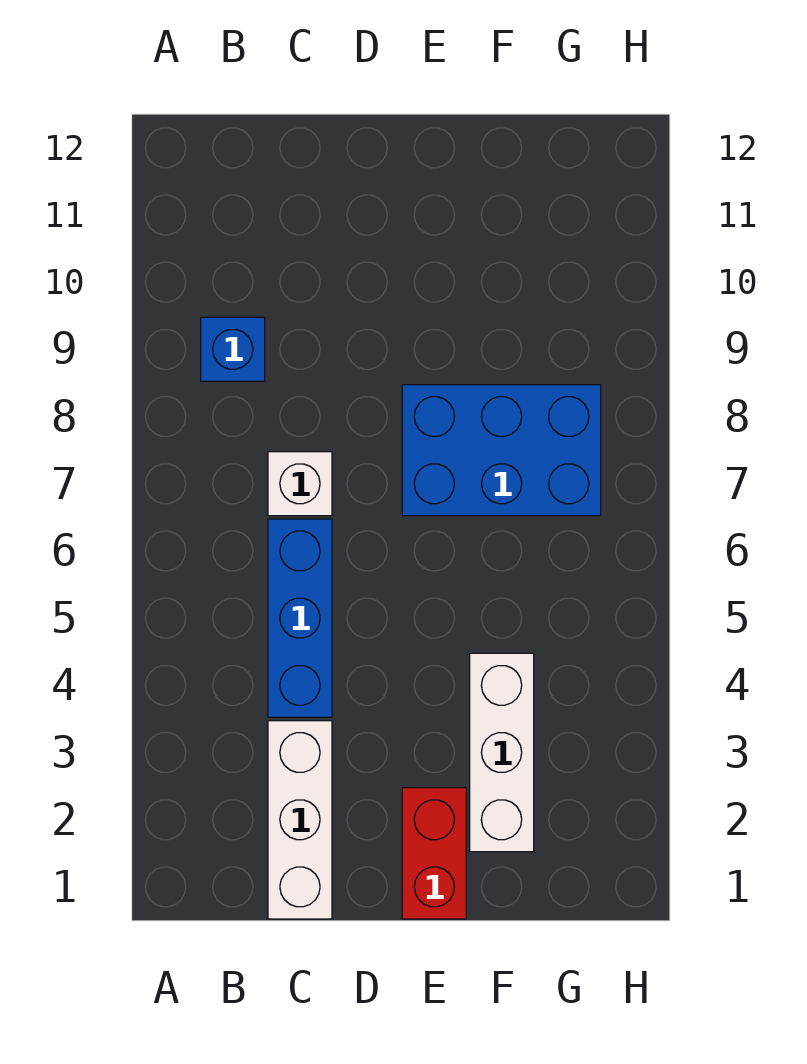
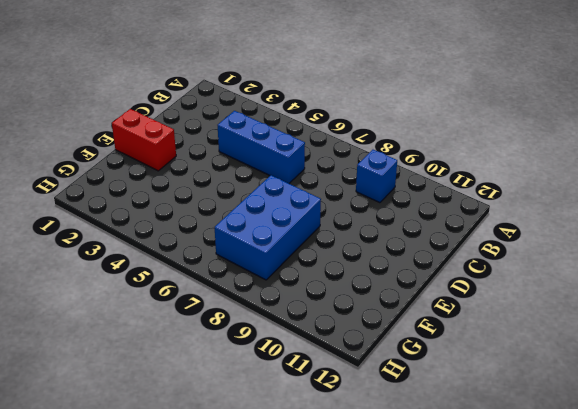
none -> white 1x3 brick [268,721,332,919]
none -> white 1x1 brick [268,452,332,516]

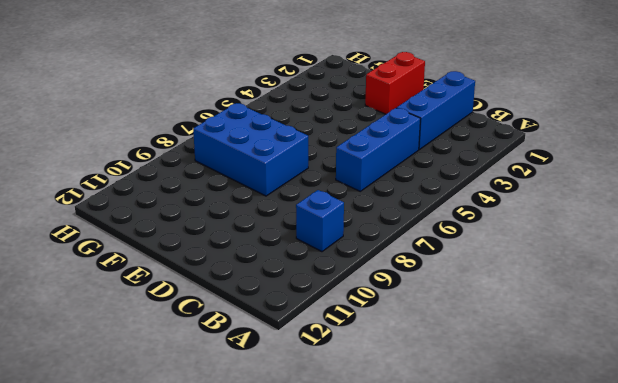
blue 1x3 brick [397,71,475,150] -> white 1x3 brick [268,721,332,919]
none -> white 1x1 brick [268,452,332,516]
none -> white 1x3 brick [470,653,534,852]

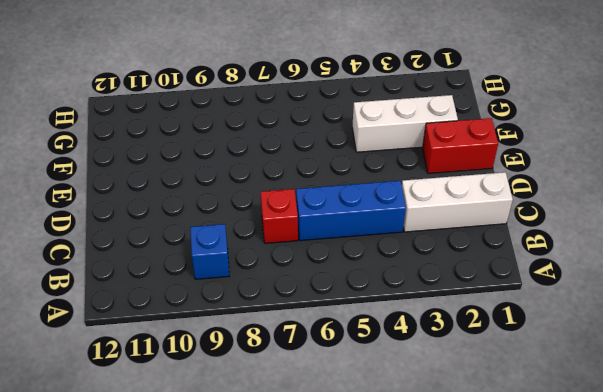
red 1x1 brick [261,189,298,243] -> white 1x1 brick [268,452,332,516]
none -> blue 2x3 brick [402,385,601,516]

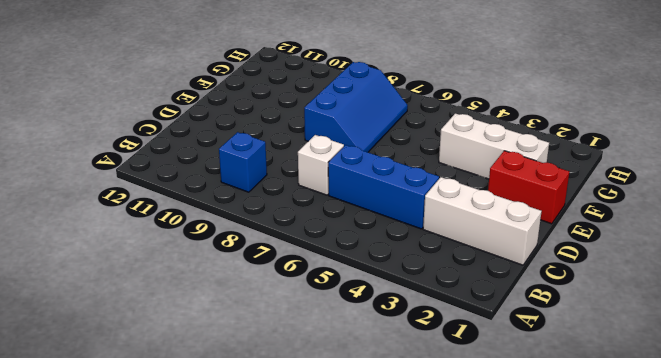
blue 2x3 slope [304,62,408,152] -> blue 2x3 brick [402,385,601,516]

